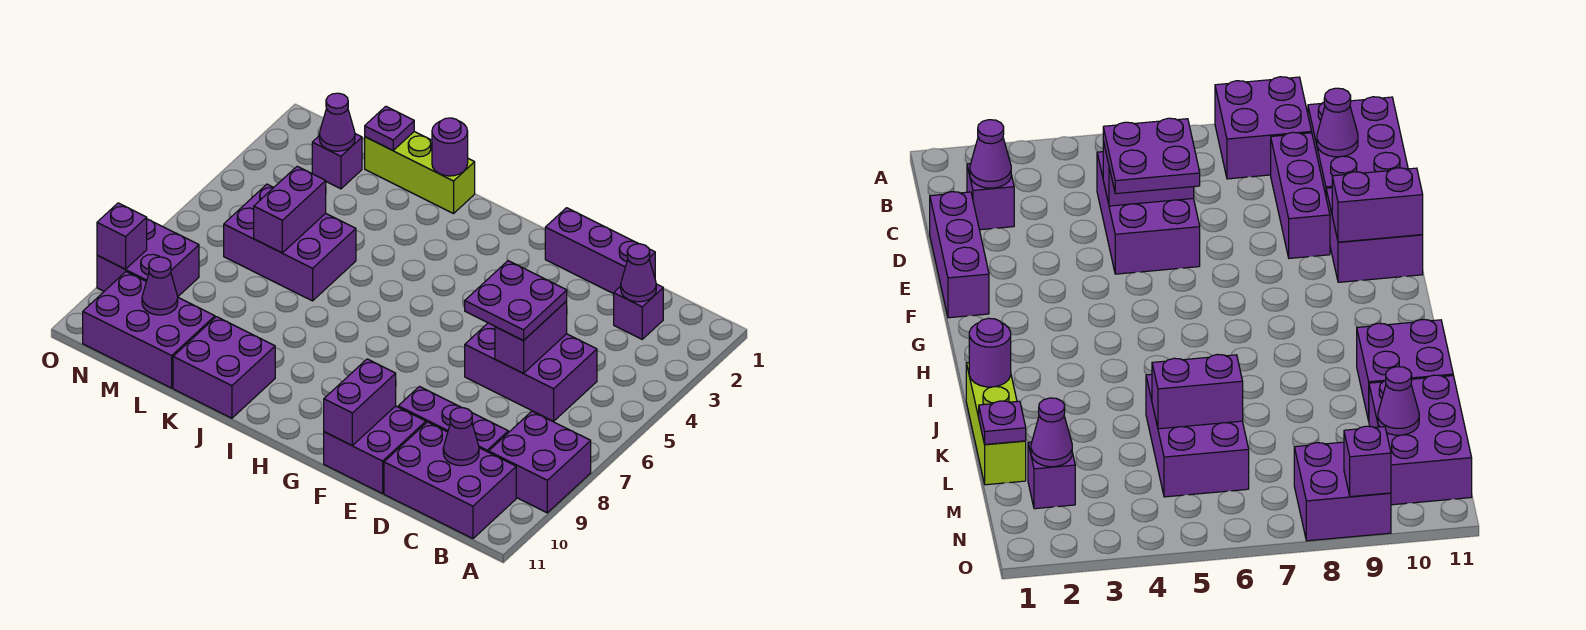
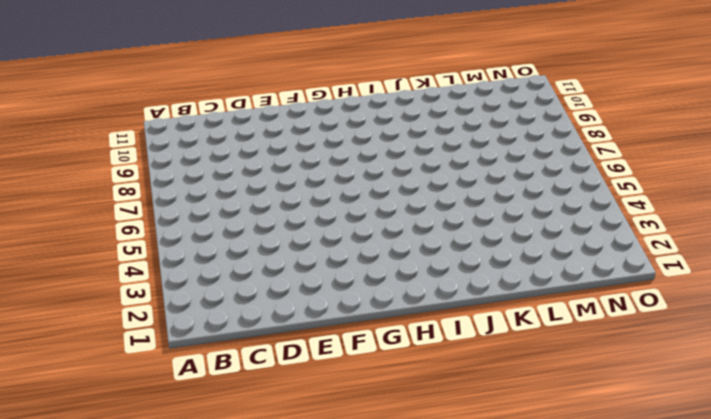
none -> purple 2x2 brick [489,411,591,513]
none -> purple 2x3 brick [384,422,516,539]
none -> purple 1x1 brick [614,284,663,339]

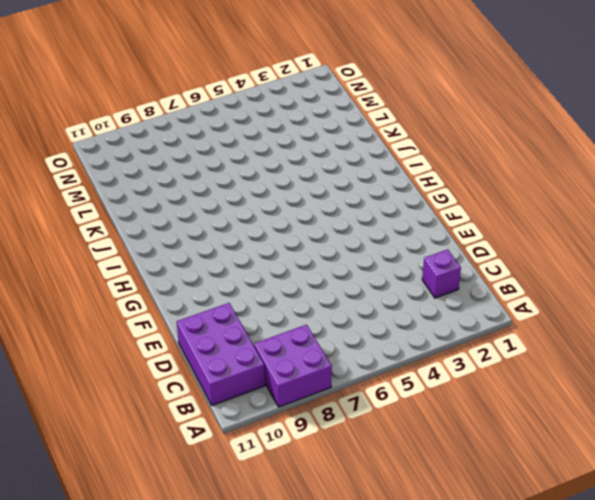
none -> purple 2x3 brick [465,323,597,421]
none -> purple 1x3 brick [398,387,508,452]
none -> purple 1x3 brick [545,208,655,294]

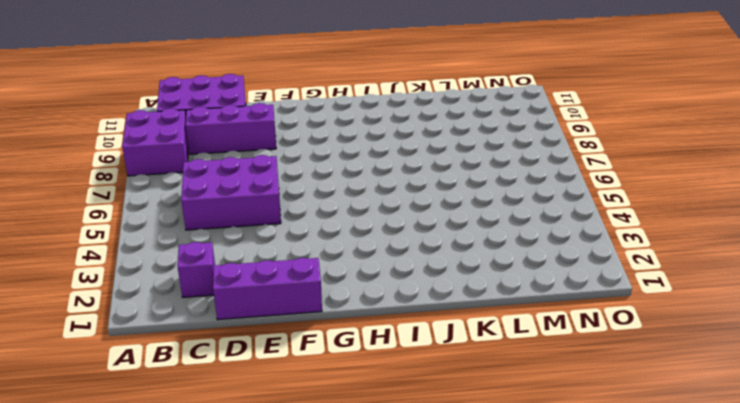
none -> purple 2x2 brick [324,406,426,494]
none -> lime 1x3 brick [365,132,475,214]
none -> purple 2x2 brick [173,317,275,418]

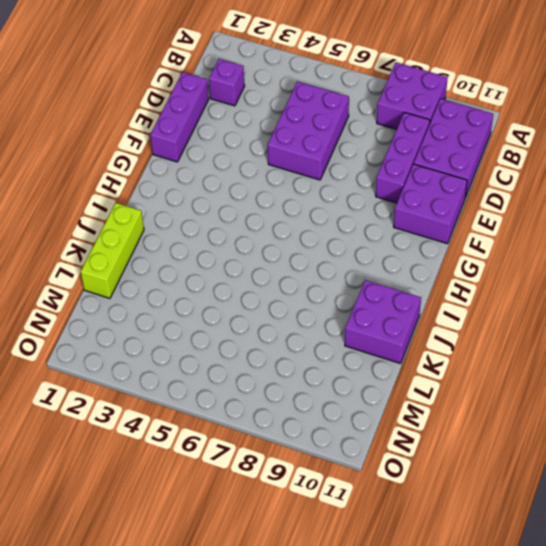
none -> purple 2x3 brick [224,184,356,301]
none -> purple 2x3 brick [83,272,215,388]
none -> purple 1x1 brick [312,134,362,189]

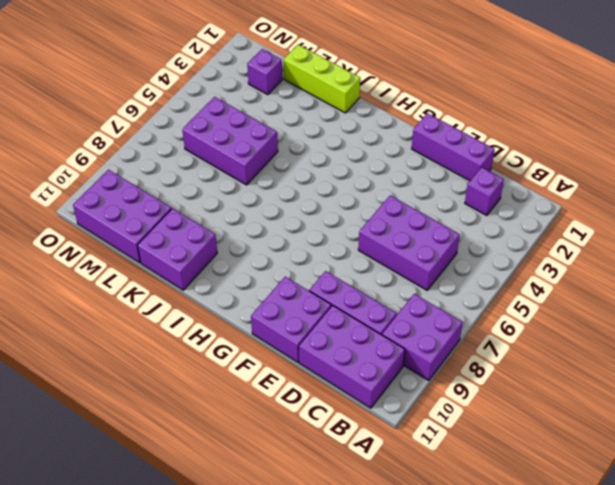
none -> purple 2x2 brick [97,219,199,297]
none -> purple 1x1 cone [621,244,656,302]
none -> purple 1x1 cone [443,408,479,466]

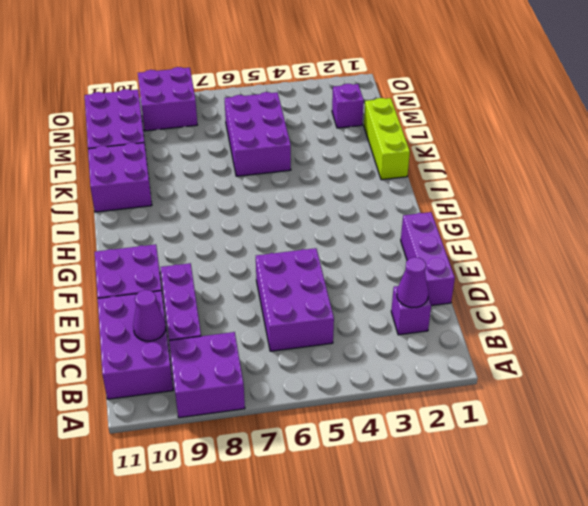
none -> purple 1x2 brick [495,301,567,373]
none -> purple 1x2 brick [324,359,396,445]
none -> purple 1x1 round brick [432,118,468,176]

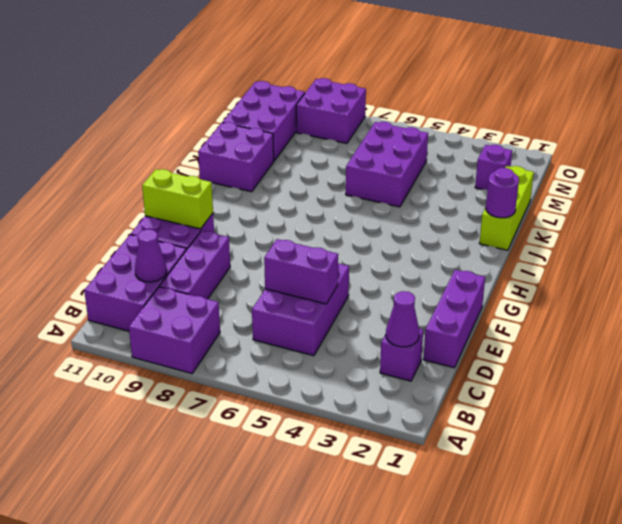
lime 1x2 brick [142,169,213,229] -> purple 1x2 brick [324,359,396,445]
none -> purple 1x1 plate [365,106,414,150]
none -> purple 1x2 brick [254,166,326,253]
none -> purple 1x1 cone [319,93,355,151]

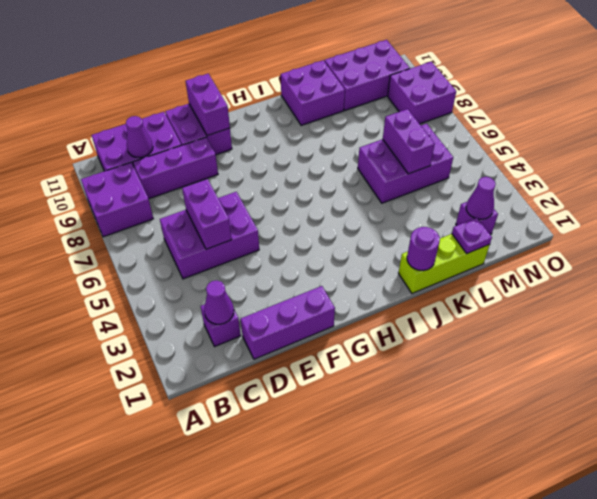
none -> purple 1x1 cone [142,257,178,315]
none -> purple 1x1 brick [97,203,147,269]
none -> purple 2x2 plate [465,261,567,341]

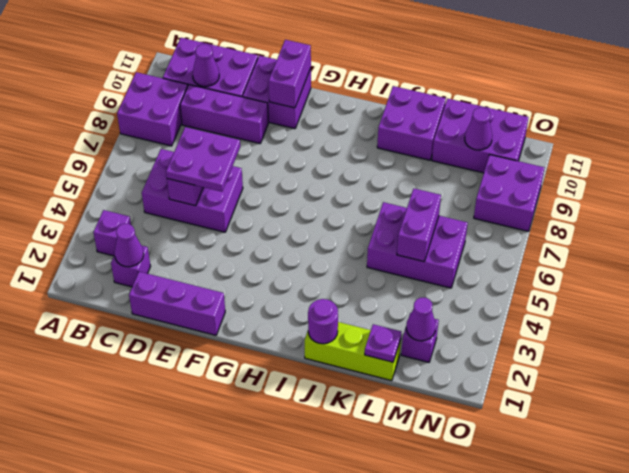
purple 1x1 brick [93,210,131,256] -> purple 1x1 brick moved to [97,203,147,269]

